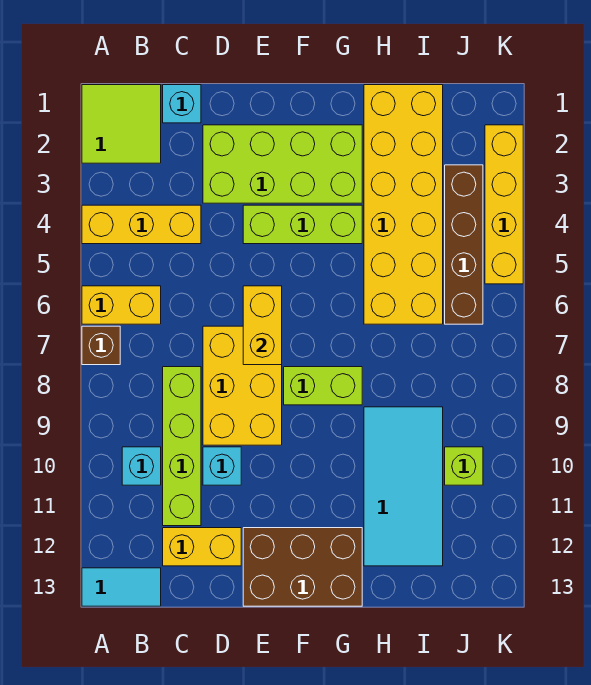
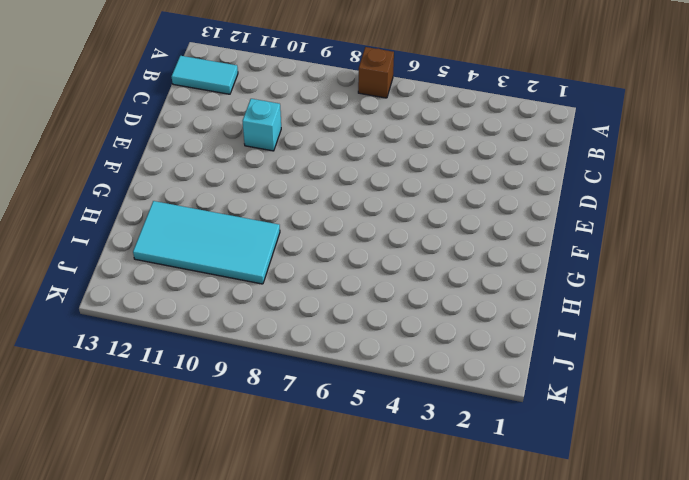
cyan 1x2 tile [172,56,238,94] -> cyan 1x2 tile turned to [82,568,161,606]
none -> lime 2x2 tile [82,85,161,163]
none -> yellow 1x3 brick [82,205,201,244]
none -> yellow 1x2 brick [82,286,161,324]

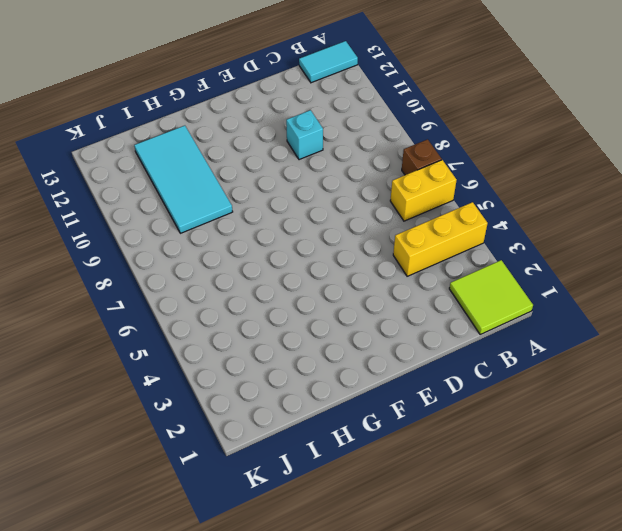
none -> cyan 1x1 brick [122,447,161,485]
none -> cyan 1x1 brick [163,85,201,123]
none -> lime 1x4 brick [163,367,201,526]

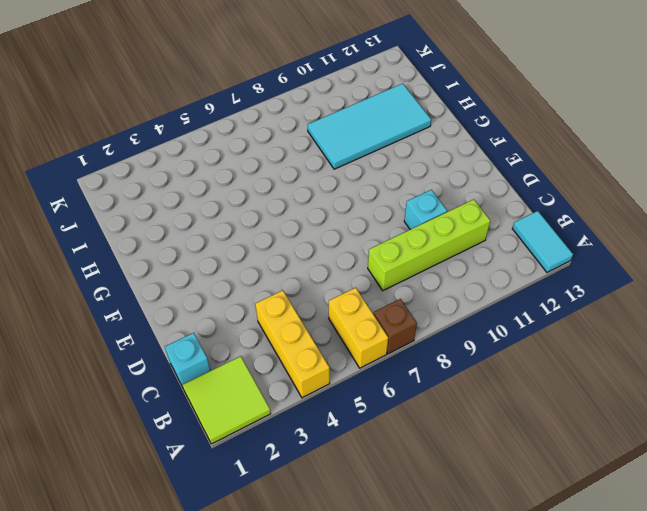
none -> cyan 1x1 brick [122,447,161,485]
none -> yellow 1x2 brick [163,528,241,566]
none -> lime 2x4 brick [203,125,362,203]

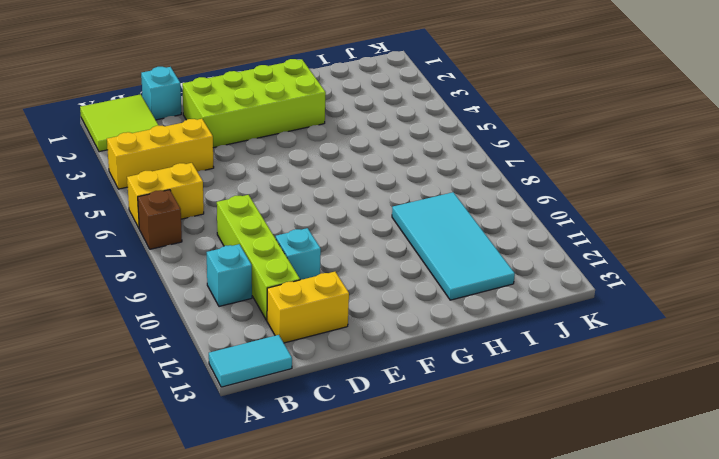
none -> yellow 2x3 brick [203,326,282,445]
none -> lime 1x3 brick [243,205,362,244]
none -> brown 2x3 brick [243,528,362,606]

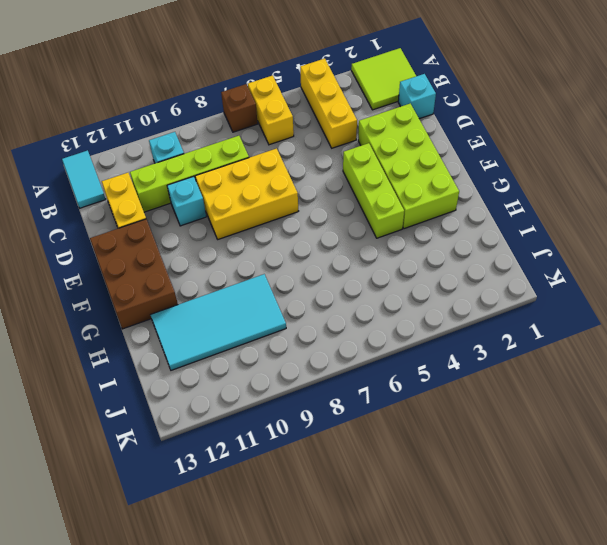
none -> lime 1x2 brick [284,367,362,405]
none -> yellow 2x6 brick [364,85,443,324]
none -> brown 1x4 brick [445,165,483,324]

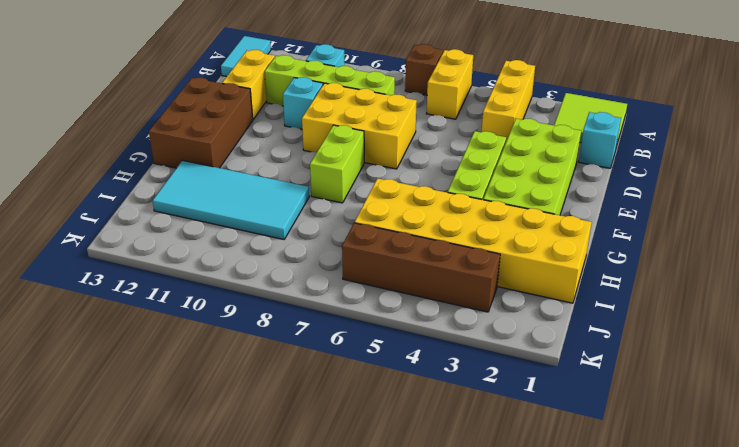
none -> lime 1x1 brick [445,447,483,485]
none -> yellow 1x4 brick [485,125,523,284]
none -> yellow 1x2 brick [243,286,282,365]

